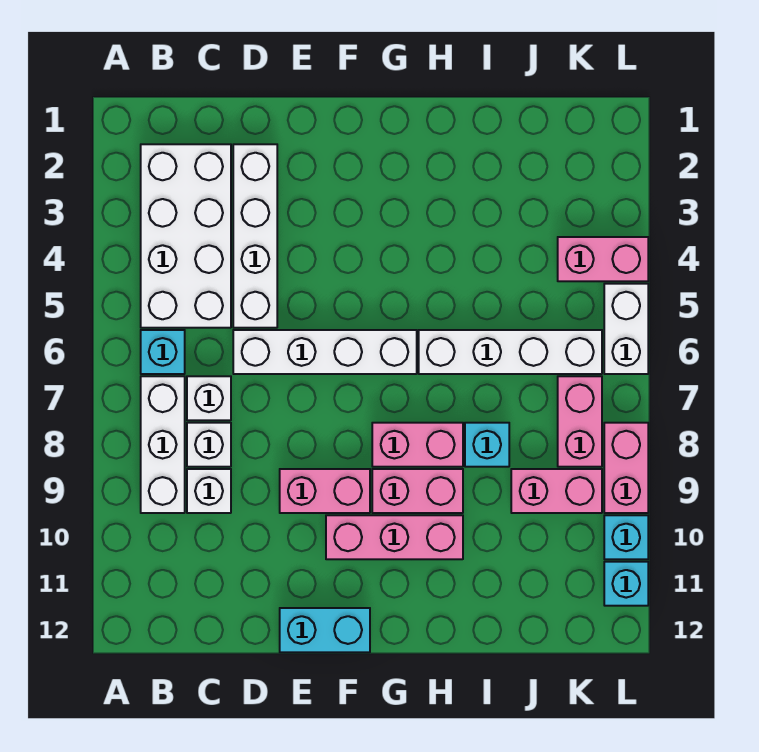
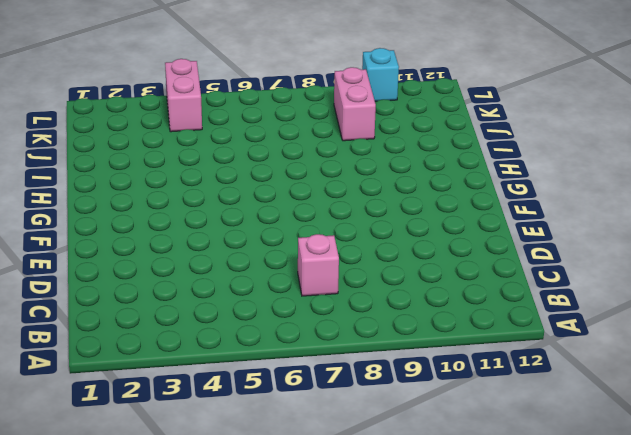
pink 1x1 brick [298,234,339,296] -> white 1x1 brick [187,376,231,420]
none -> white 2x4 brick [141,144,231,328]
none -> cyan 1x1 brick [141,330,185,374]
none -> white 1x3 brick [141,376,185,513]

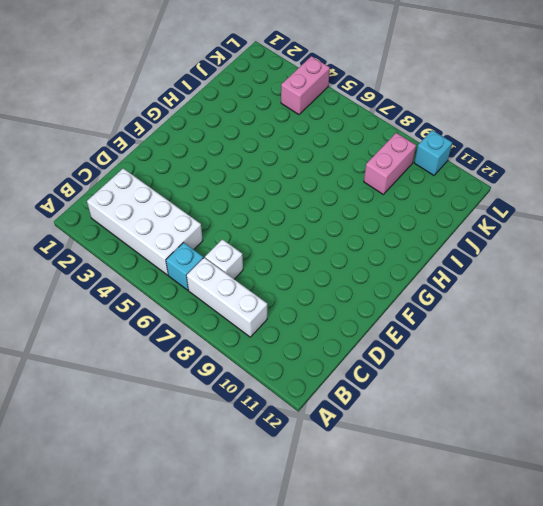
none -> white 1x1 brick [187,423,231,467]
none -> white 1x1 brick [187,469,231,513]
none -> white 1x4 brick [233,144,277,328]

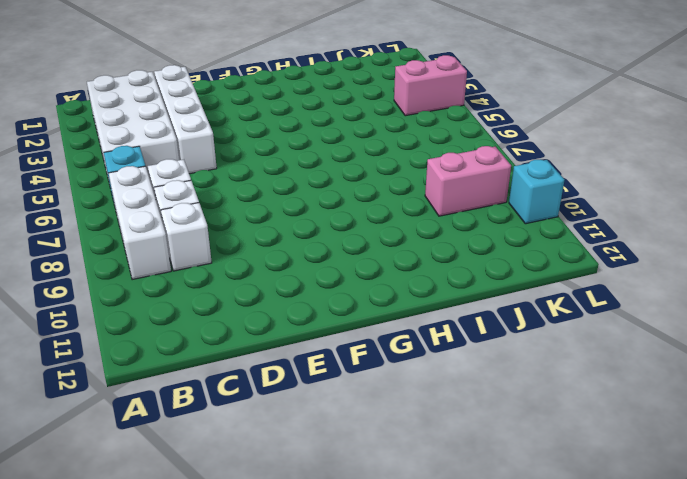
none -> white 1x4 brick [233,330,417,374]
none -> pink 1x2 brick [280,469,370,513]
none -> cyan 1x2 brick [280,608,370,652]

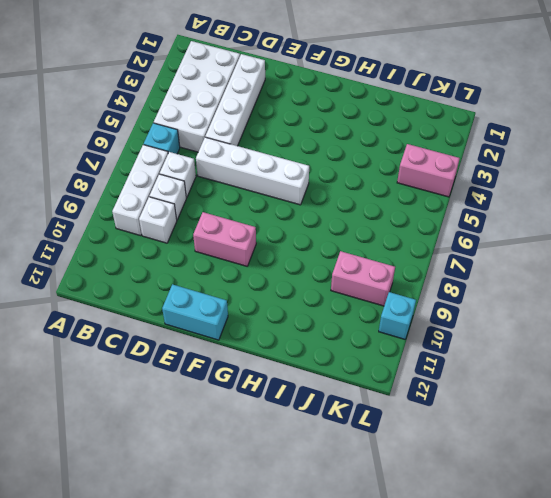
none -> pink 1x3 brick [326,515,463,559]
none -> pink 1x2 brick [372,423,463,467]
none -> pink 1x2 brick [372,469,463,513]

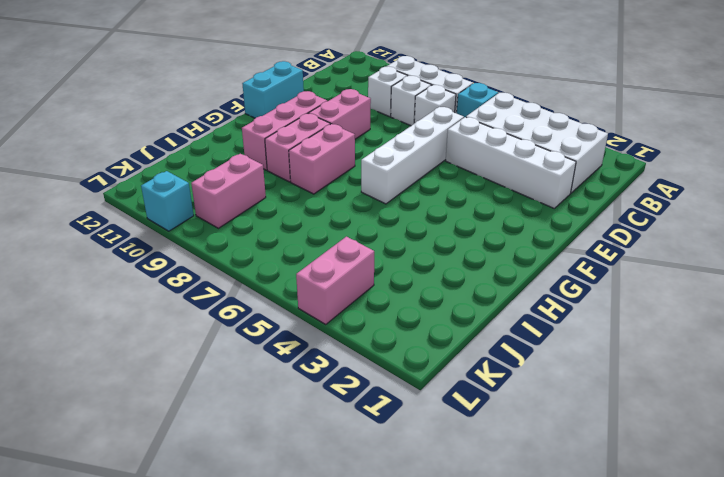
none -> white 1x4 brick [419,330,602,374]
none -> cyan 1x1 brick [465,423,509,467]
none -> pink 1x2 brick [558,376,602,467]

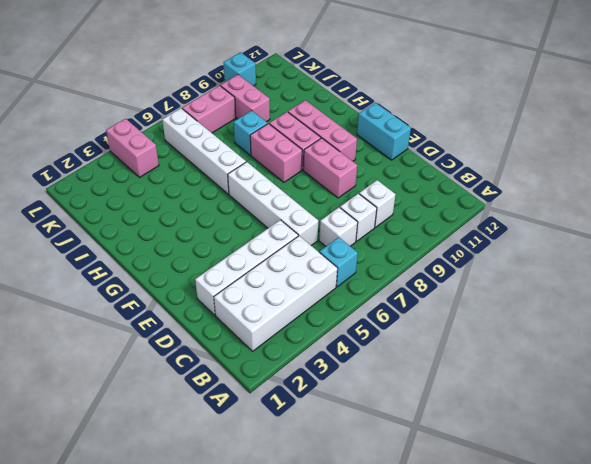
none -> white 1x3 brick [141,376,185,513]
none -> white 1x2 brick [604,284,648,374]
none -> pink 1x2 brick [604,423,648,513]

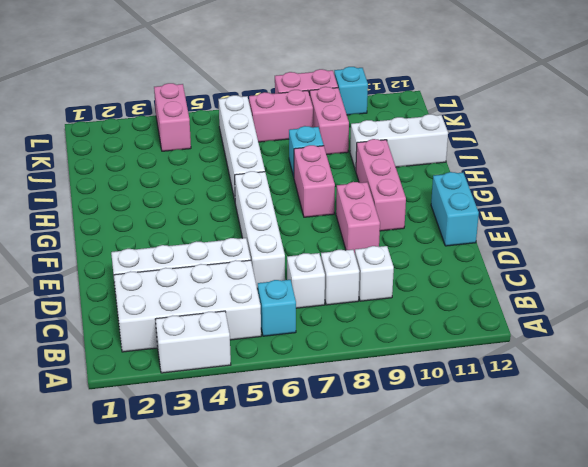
white 1x2 brick [155,311,231,373] -> white 1x2 brick moved to [604,284,648,374]
white 1x3 brick [350,114,448,171] -> white 1x3 brick moved to [141,376,185,513]
none -> pink 1x2 brick [372,469,463,513]
none -> cyan 1x1 brick [604,562,648,606]

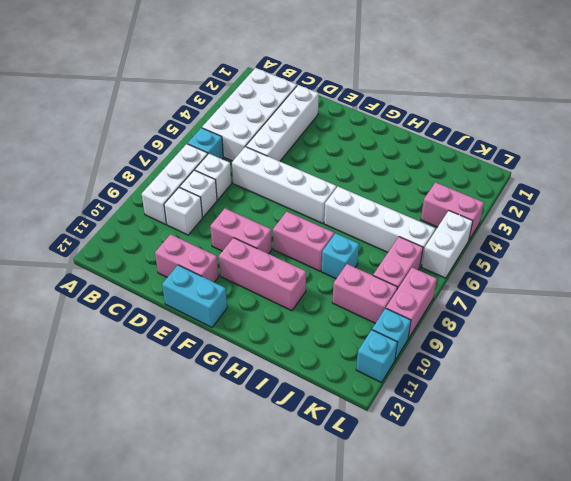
pink 1x2 brick [155,234,219,282] -> pink 1x2 brick moved to [372,469,463,513]

